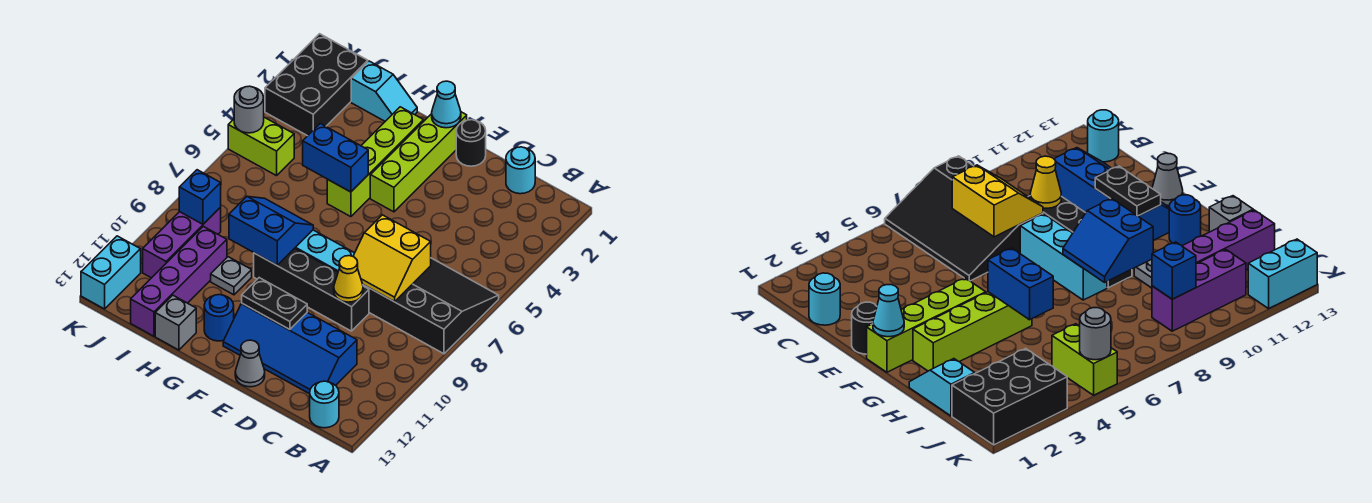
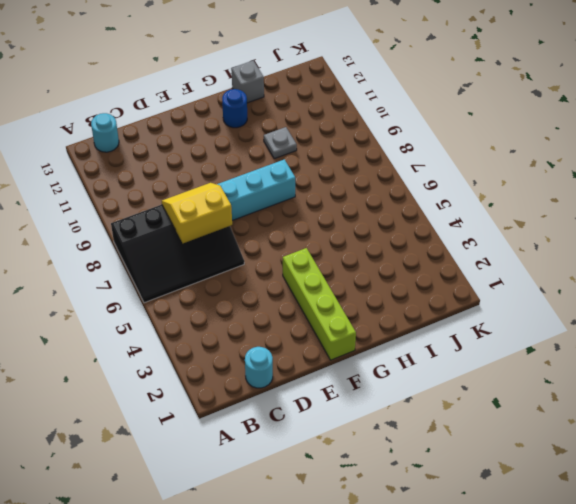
none -> blue 2x4 slope [223,303,357,394]
none -> black 1x4 brick [254,248,369,331]
none -> black 1x1 round brick [456,120,486,166]

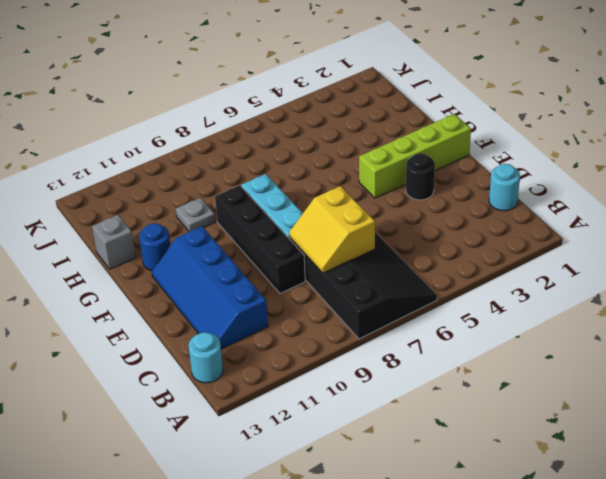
black 1x1 round brick [406,153,435,200] -> black 1x1 round brick moved to [456,120,486,166]
none -> grey 1x1 cone [235,340,265,387]
none -> lime 1x4 brick [327,107,424,217]
none -> cyan 1x2 slope [351,61,417,121]

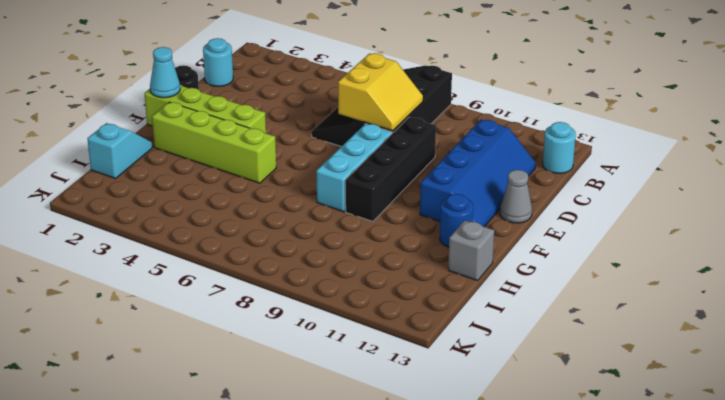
none -> grey 1x1 plate [211,257,252,295]
none -> purple 1x4 brick [131,226,227,336]
none -> black 2x3 brick [265,34,368,136]

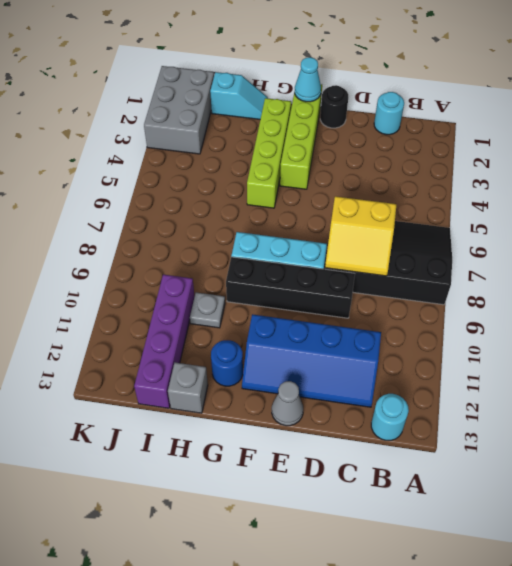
grey 2x3 brick [144,66,214,154] -> black 2x3 brick [265,34,368,136]
none -> lime 1x2 brick [228,117,294,176]
none -> purple 1x3 brick [143,208,221,278]
none -> cyan 1x2 brick [81,236,141,309]

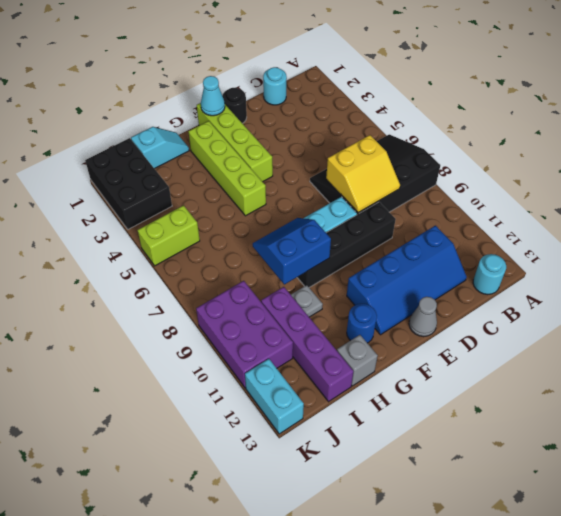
purple 2x3 brick [196,281,293,388] -> purple 1x3 brick [143,208,221,278]
none -> yellow 1x1 cone [334,256,363,302]
none -> black 1x2 plate [242,278,307,329]
none -> blue 1x2 brick [303,124,368,192]

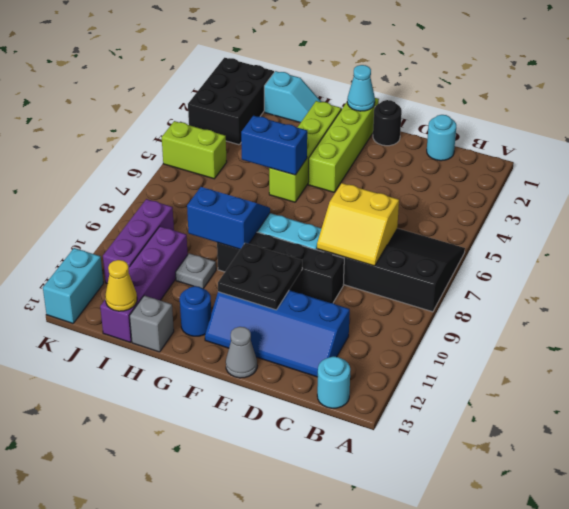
black 2x2 plate [218,243,302,310] -> black 1x2 plate [242,278,307,329]
yellow 1x1 cone [105,260,137,311] -> yellow 1x1 cone moved to [334,256,363,302]
none -> blue 1x1 brick [179,170,221,224]
none -> grey 1x1 round brick [234,86,264,133]

